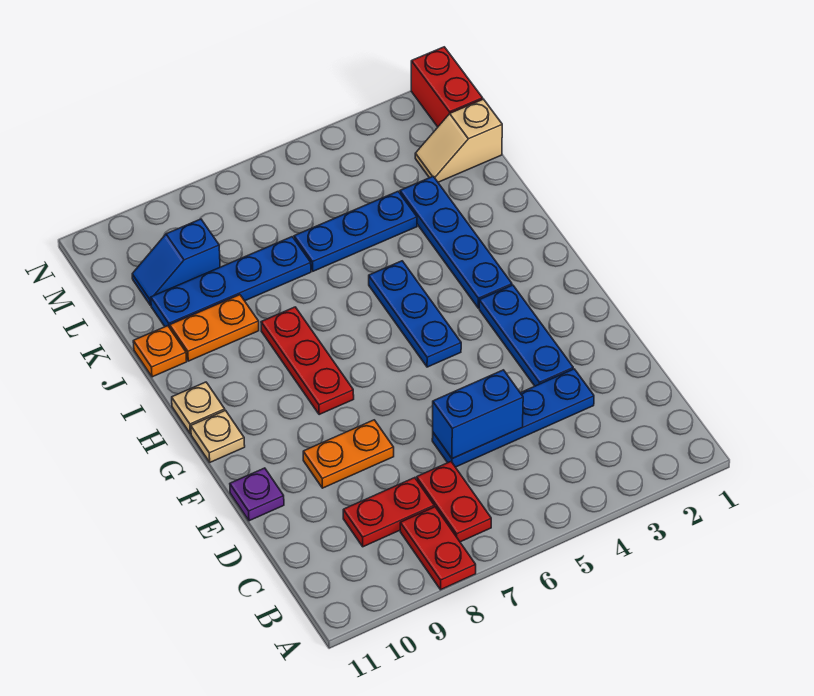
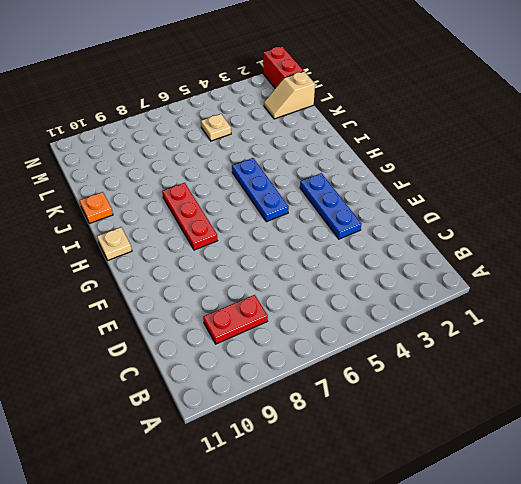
tan 1x1 plate [201,114,231,141] -> tan 1x1 plate moved to [191,411,245,462]
none -> red 1x2 plate [400,507,476,590]
none -> red 1x2 plate [417,462,491,542]
none -> blue 1x4 plate [432,369,594,467]

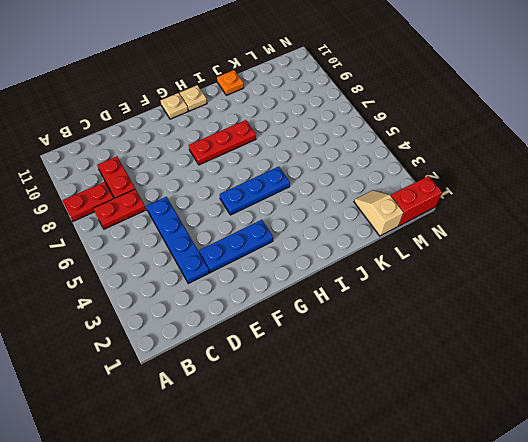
none -> orange 1x2 plate [303,420,394,488]
none -> purple 1x1 plate [230,468,284,521]
none -> blue 1x4 plate [400,176,512,308]

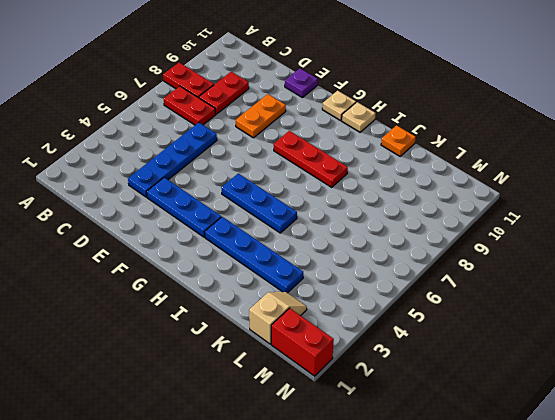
none -> orange 1x2 plate [170,295,259,361]
none -> blue 1x3 plate [294,191,417,271]
none -> blue 1x4 plate [151,237,311,328]

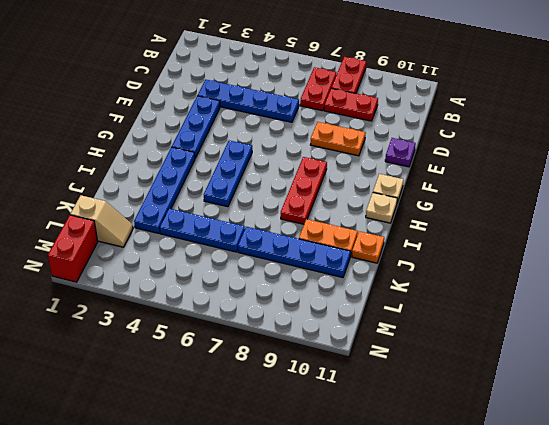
none -> blue 1x2 slope [132,219,220,305]
none -> blue 1x2 brick [433,370,523,459]

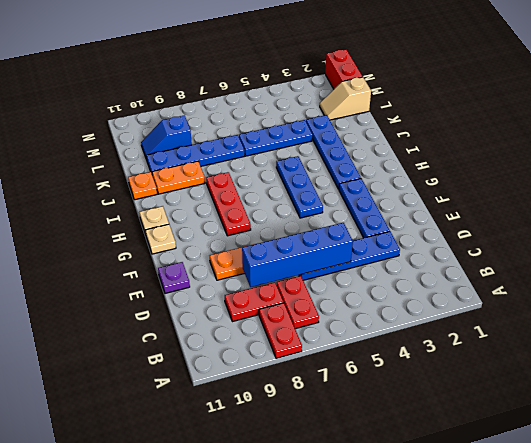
blue 1x4 brick [242,223,353,287] -> blue 1x2 brick [433,370,523,459]

